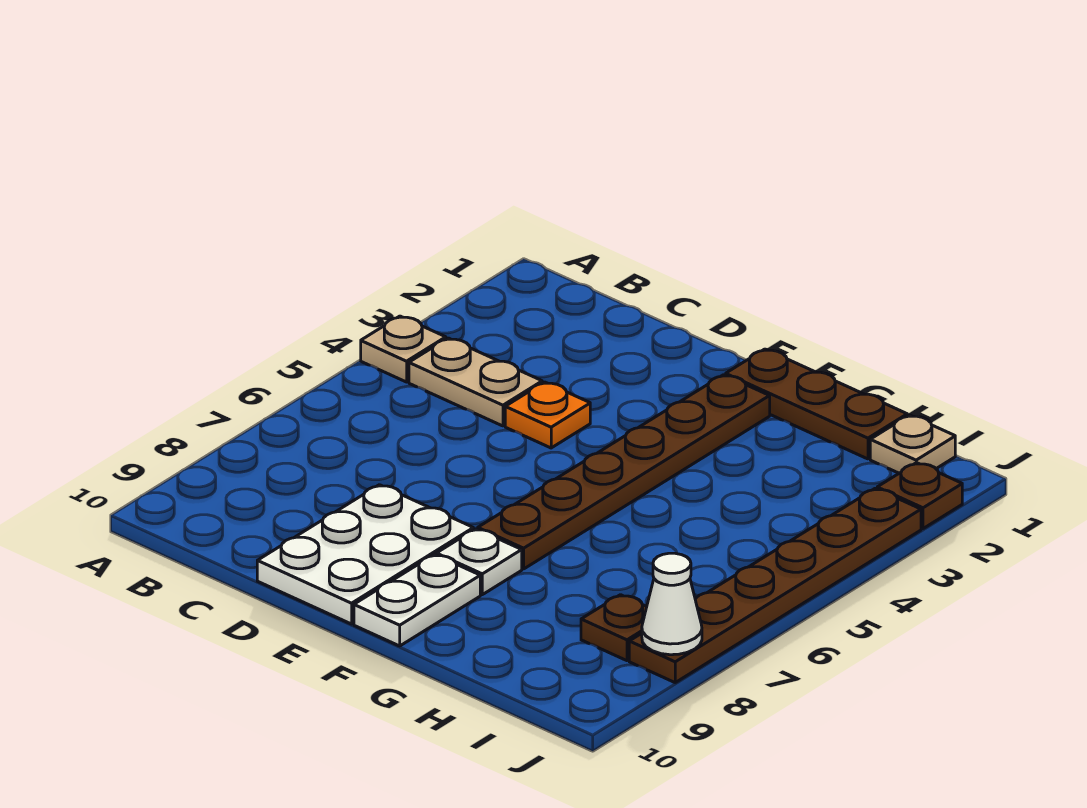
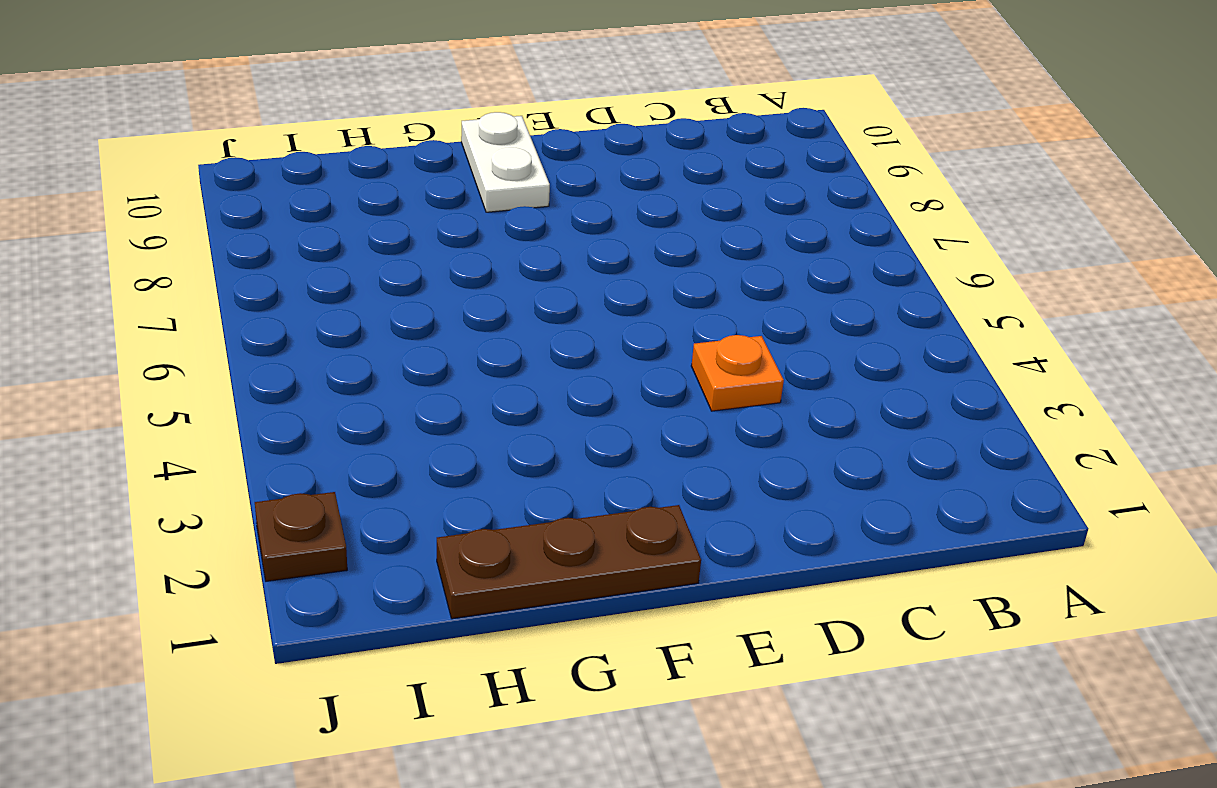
none -> tan 1x1 plate [361,316,446,382]
none -> tan 1x2 plate [409,338,542,426]
none -> white 2x3 plate [257,485,473,624]

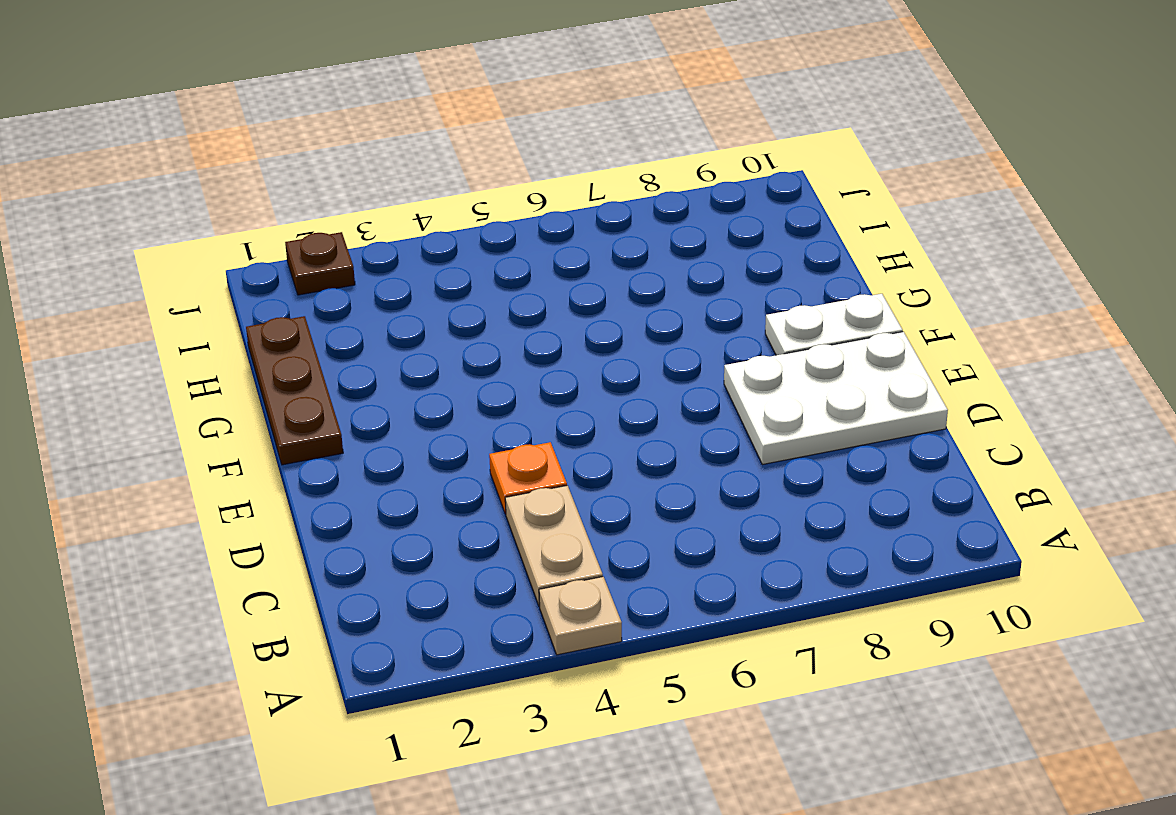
none -> brown 1x6 plate [478,375,770,569]
none -> white 1x1 plate [436,529,522,595]
none -> tan 1x1 plate [870,415,955,473]

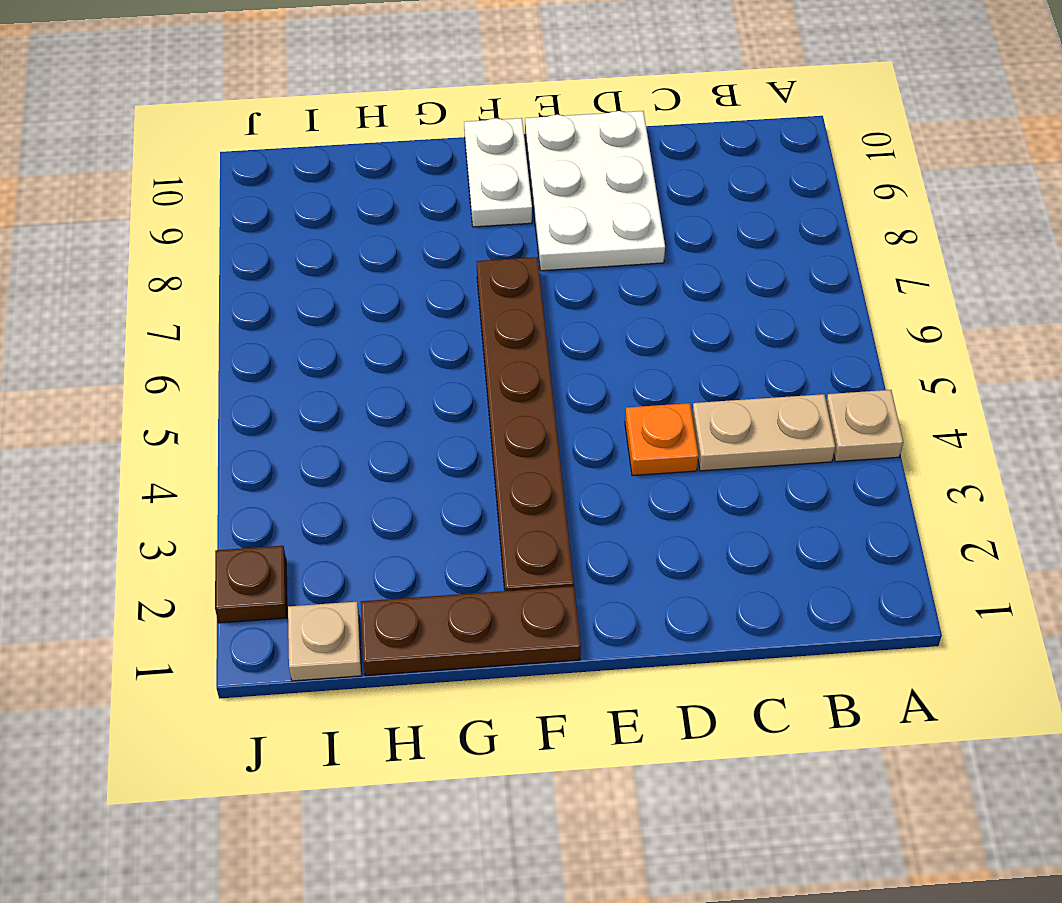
none -> white 1x1 plate [436,529,522,595]
none -> brown 1x1 plate [581,595,647,661]
none -> brown 1x6 plate [629,488,921,682]

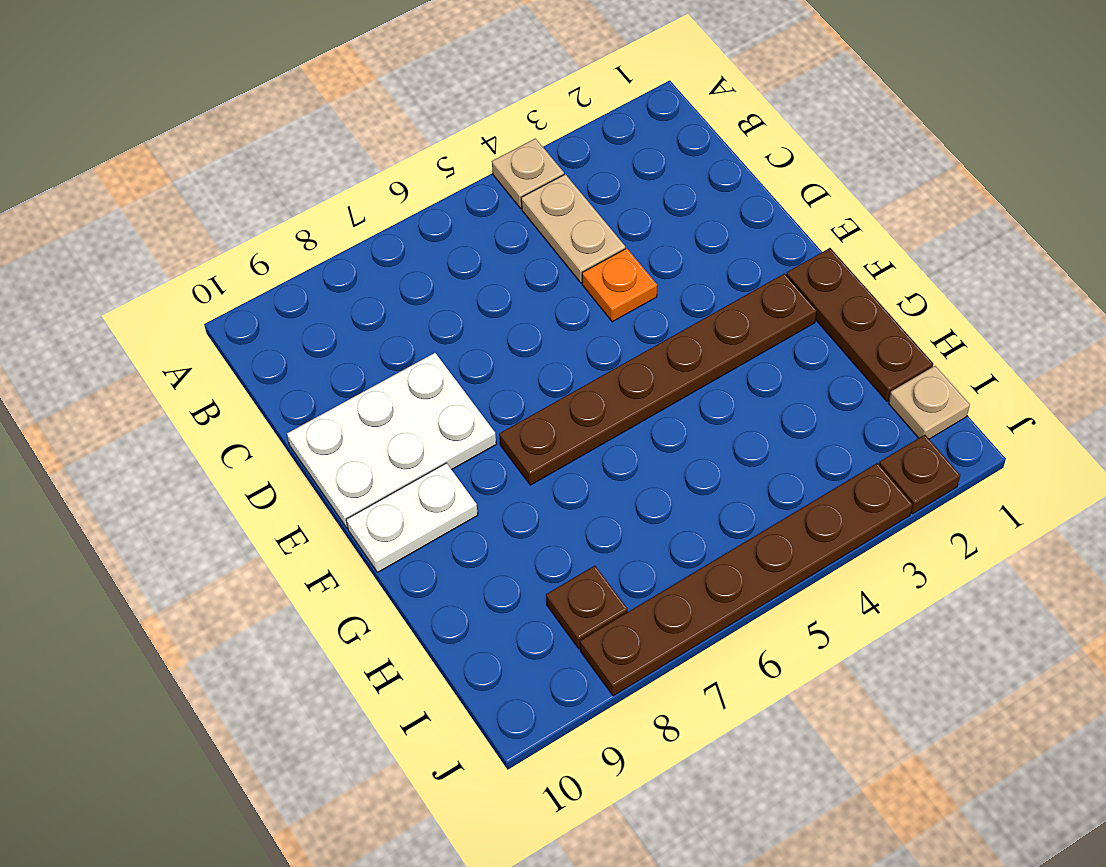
none -> white 1x1 plate [436,529,522,595]
none -> white 1x1 cone [642,553,702,655]

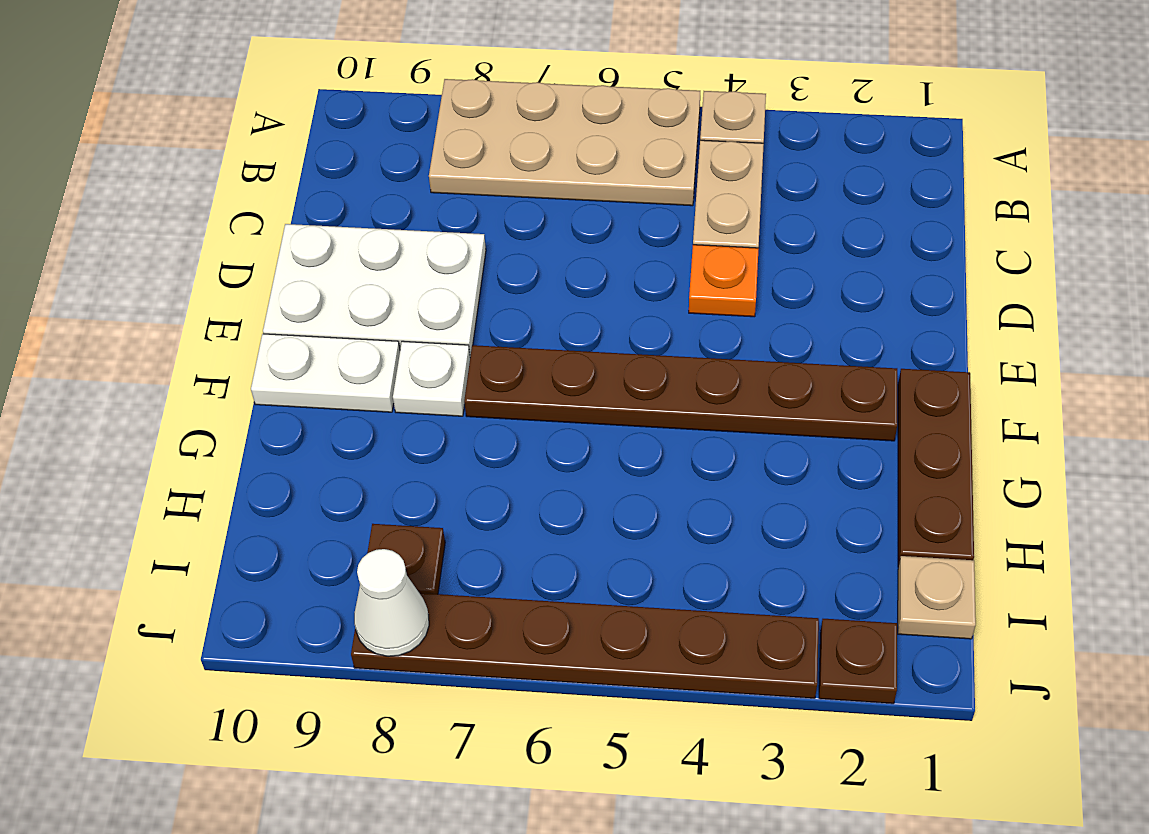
tan 2x4 plate [429,79,700,206] -> none

